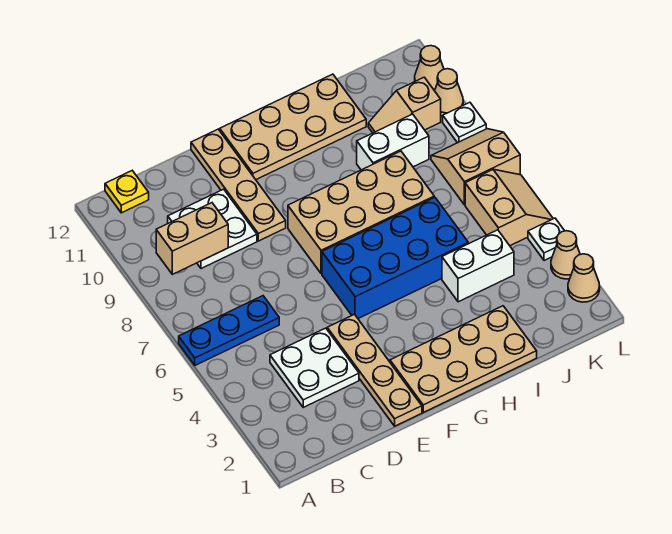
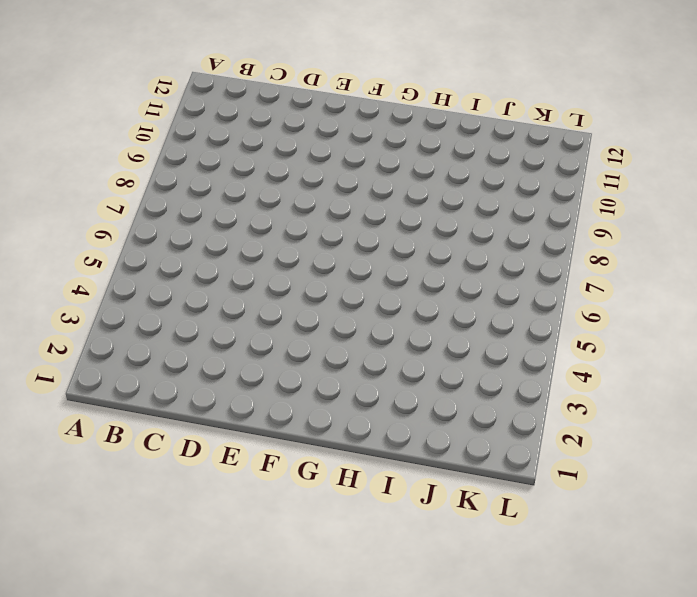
none -> blue 1x3 plate [179,296,279,365]
none -> yellow 1x1 plate [105,171,149,213]
none -> white 2x2 plate [270,328,359,407]

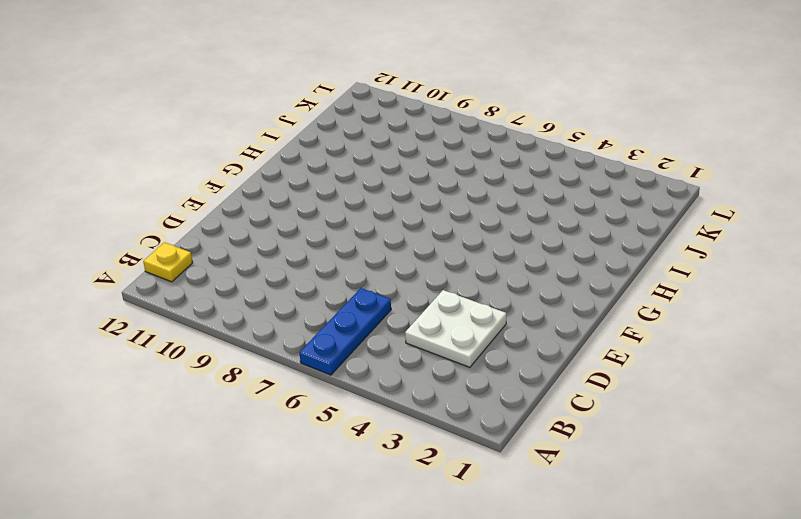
none -> white 2x2 plate [168,189,257,269]
none -> tan 1x4 plate [327,314,422,426]
none -> tan 1x4 plate [191,129,286,241]

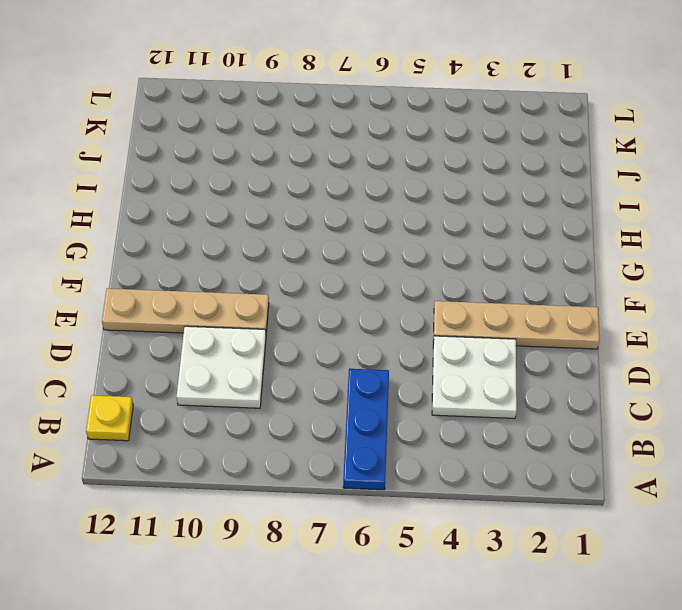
none -> tan 2x4 plate [390,306,537,412]
none -> blue 2x4 brick [322,197,468,318]
none -> tan 2x4 brick [288,151,434,274]

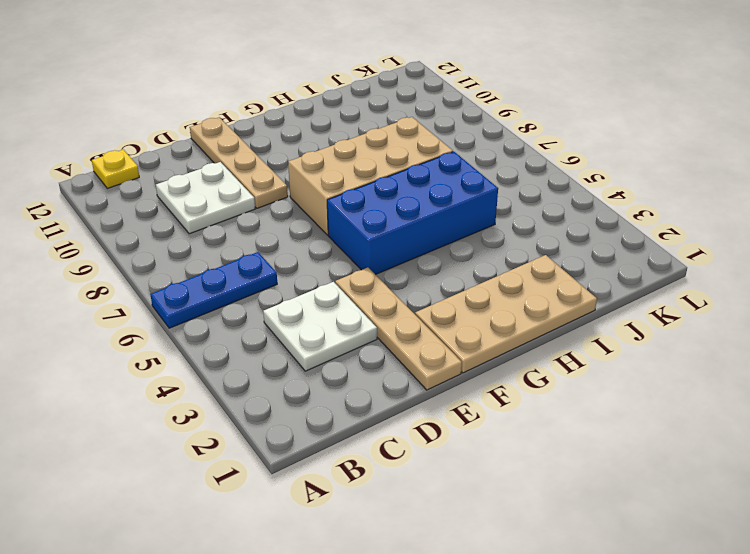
none -> tan 2x4 plate [220,74,366,180]
none -> white 1x2 brick [442,230,514,302]
none -> white 1x2 brick [357,114,429,170]

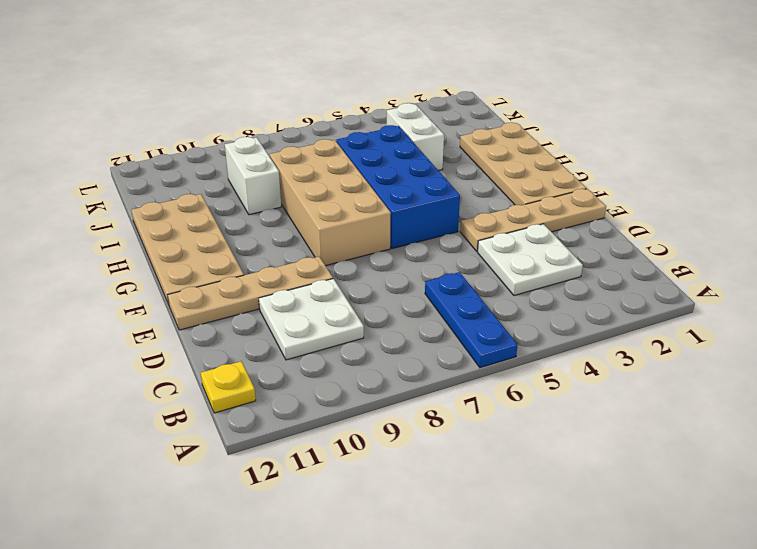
none -> tan 1x2 slope [368,77,441,133]
none -> tan 2x2 slope [465,169,553,246]
none -> tan 2x2 slope [431,129,520,205]

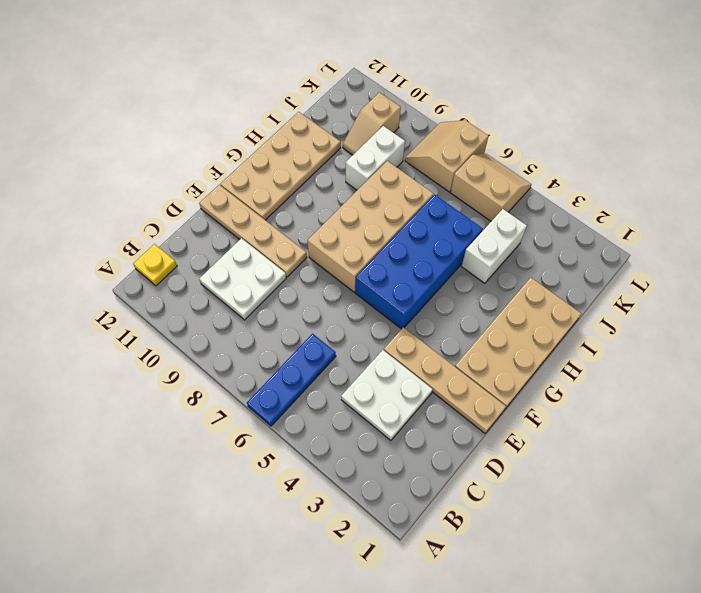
none -> tan 1x1 cone [568,254,600,302]
none -> tan 1x1 cone [551,231,580,279]
none -> white 1x1 plate [528,218,564,261]

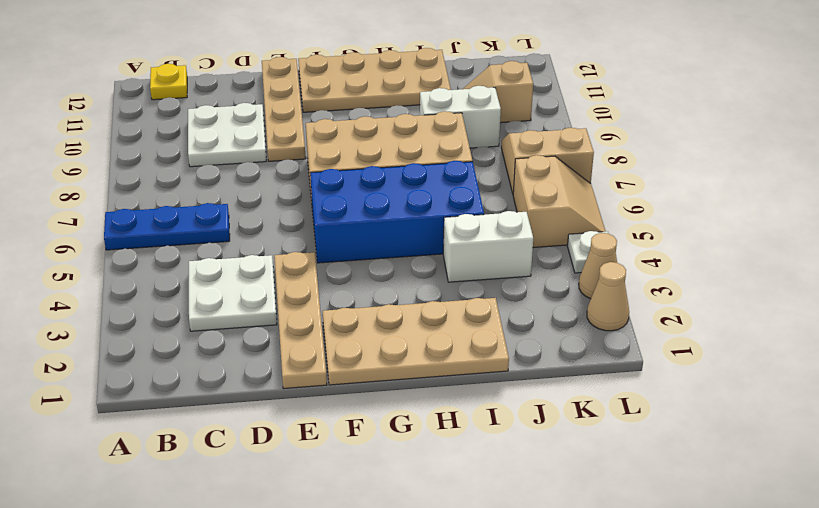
none -> white 1x1 plate [443,102,486,143]
none -> tan 1x1 cone [435,69,463,116]
none -> tan 1x1 cone [415,46,444,91]

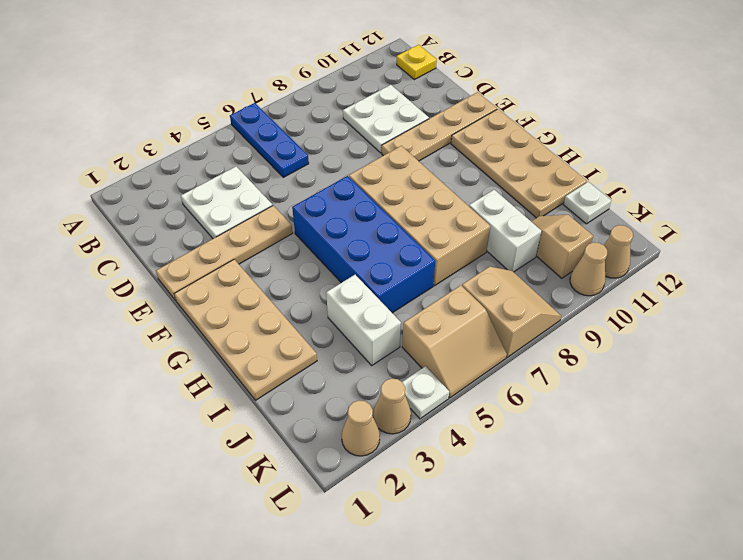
white 1x1 plate [564,182,611,224] -> white 1x1 plate moved to [443,102,486,143]
none -> tan 1x2 brick [156,203,228,274]

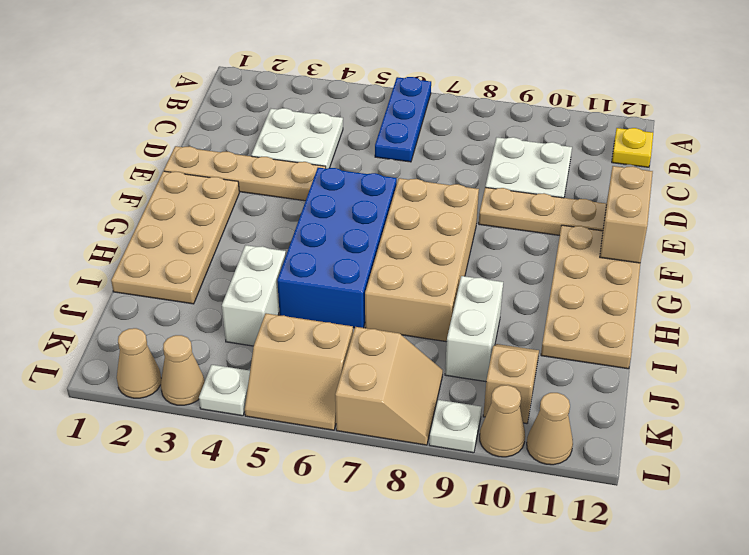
tan 1x2 brick [600,166,653,263] -> tan 1x2 brick moved to [156,203,228,274]

